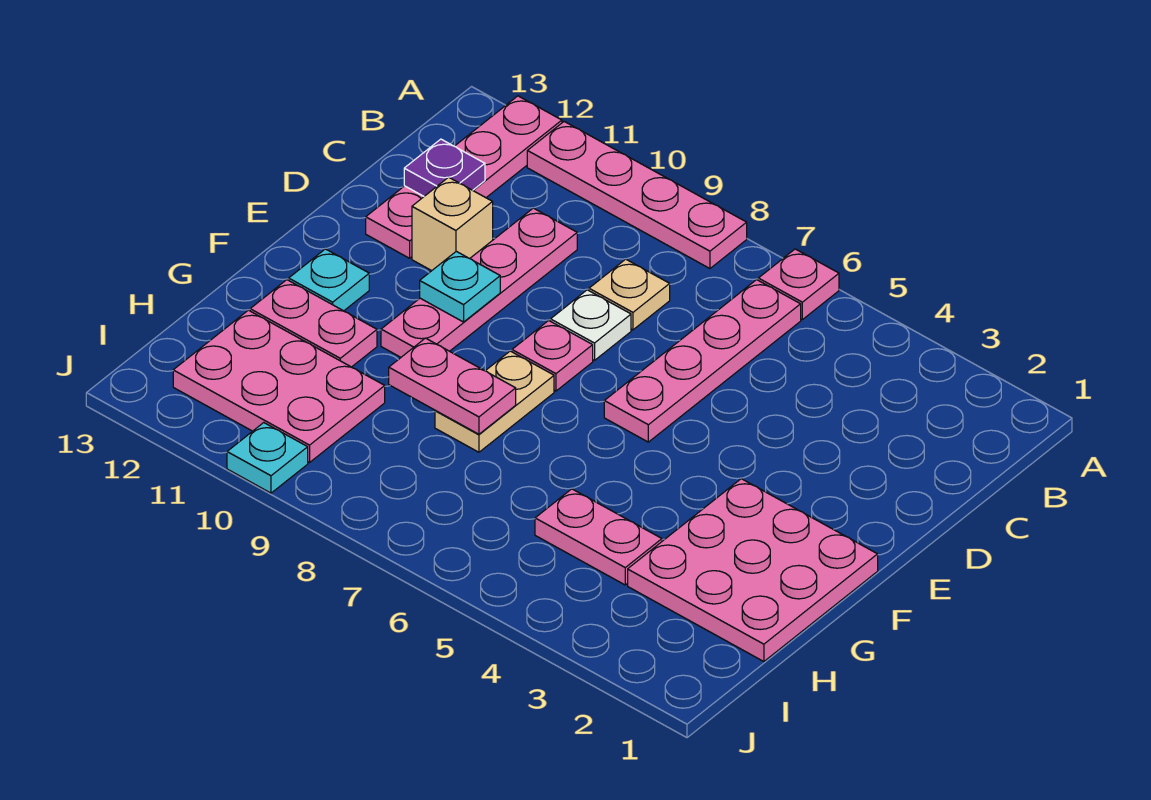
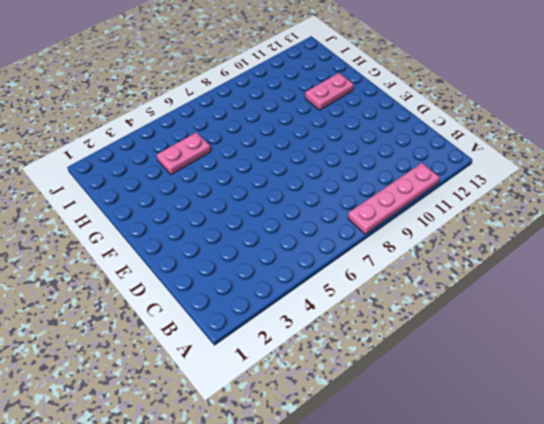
none -> pink 1x1 plate [758,249,839,320]
none -> pink 1x4 plate [366,96,562,258]
none -> pink 1x4 plate [604,280,801,442]

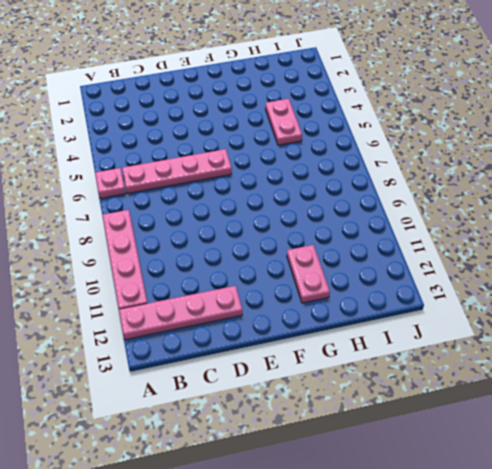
none -> tan 1x1 plate [589,259,670,330]
none -> pink 1x4 plate [381,208,577,357]
none -> white 1x1 plate [551,290,631,360]

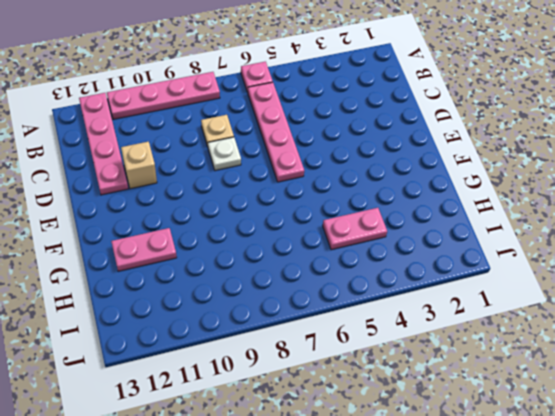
none -> pink 1x4 plate [381,208,577,357]
none -> pink 1x1 plate [512,320,593,391]
none -> pink 3x3 plate [628,479,878,662]

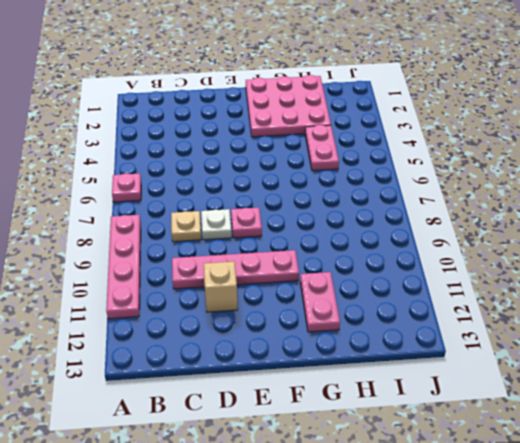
none -> pink 1x4 plate [366,96,562,258]
none -> pink 1x4 plate [604,280,801,442]
none -> tan 1x2 plate [435,351,554,452]

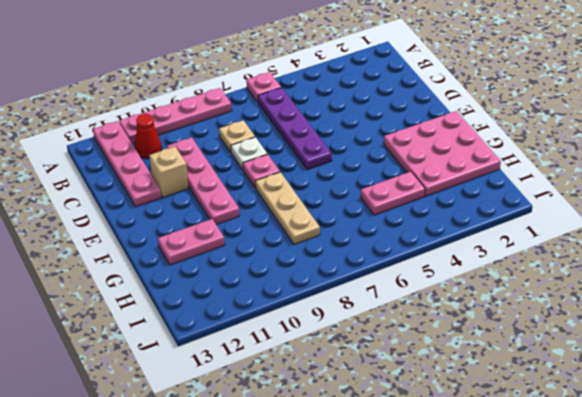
purple 1x4 plate [258,88,332,170] -> pink 1x4 plate [604,280,801,442]
red 1x1 cone [134,114,162,158] -> none
tan 1x3 plate [255,172,320,244] -> tan 1x2 plate [435,351,554,452]
none -> cyan 1x1 plate [289,249,369,311]
none -> pink 2x3 plate [173,310,385,463]
none -> cyan 1x1 plate [227,423,308,493]

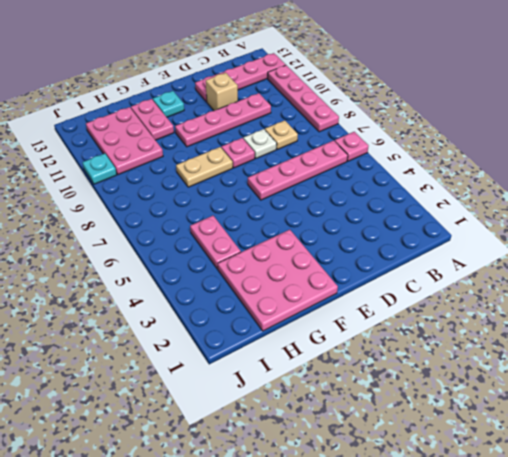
none -> purple 1x1 plate [404,139,485,196]
none -> cyan 1x1 plate [420,251,500,322]
none -> pink 1x2 plate [389,338,516,434]

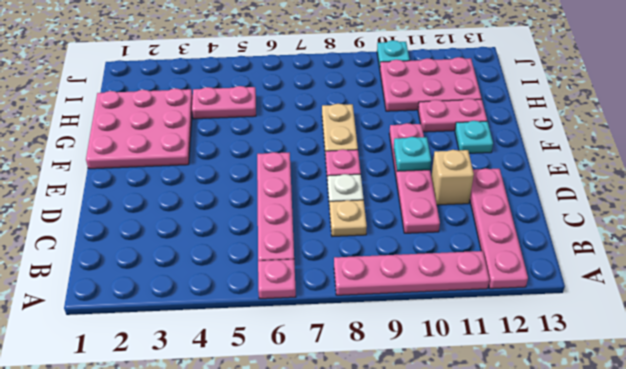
none -> purple 1x1 plate [404,139,485,196]
none -> pink 1x2 plate [389,338,516,434]

